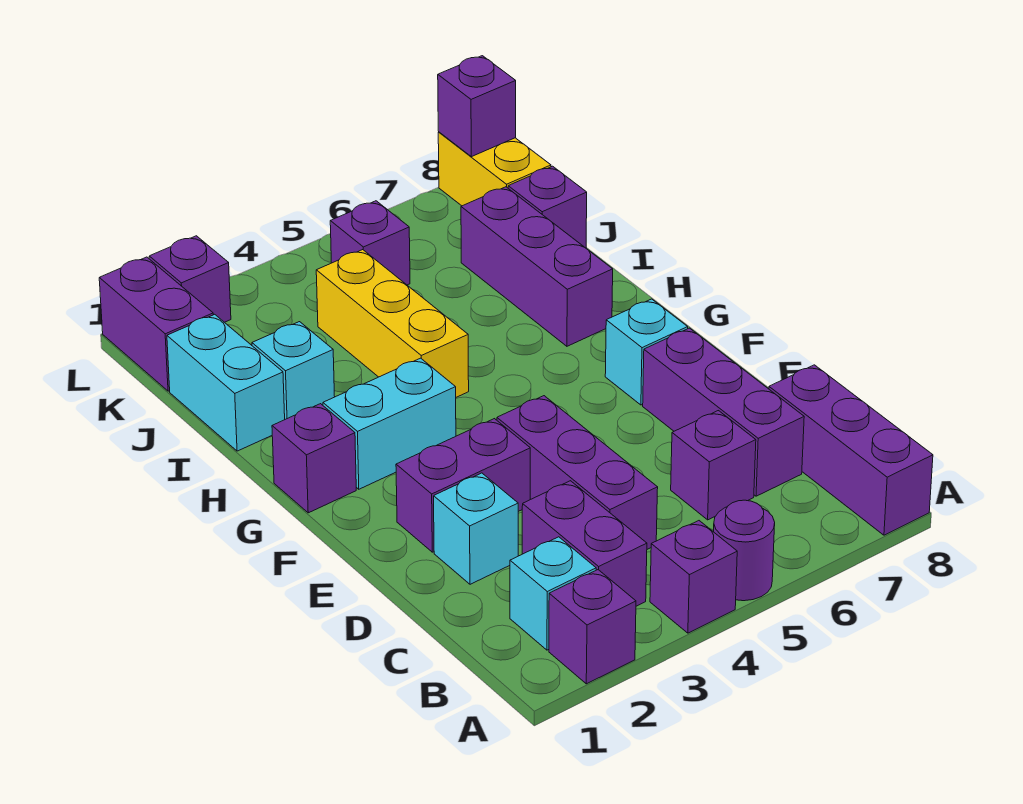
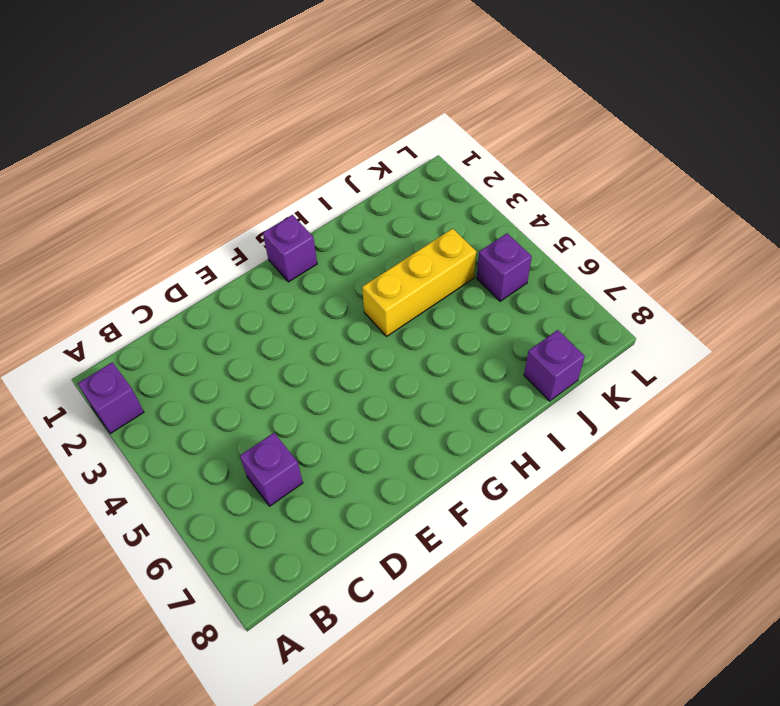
none -> purple 1x1 brick [650,521,737,633]
none -> purple 1x1 round brick [714,500,775,601]
none -> purple 1x3 brick [769,365,933,535]

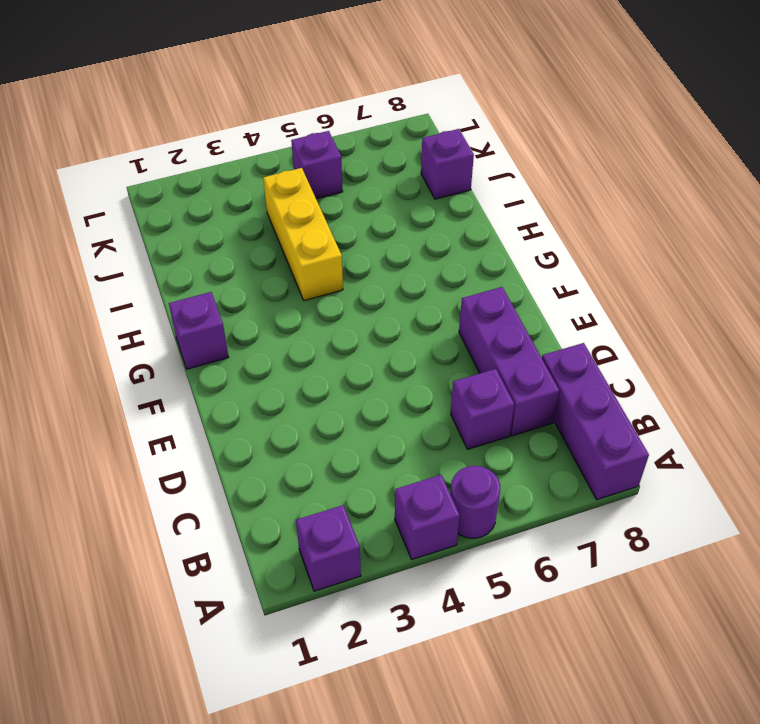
none -> cyan 1x1 brick [510,537,596,650]
none -> purple 1x2 brick [522,481,647,606]
none -> purple 1x3 brick [497,396,658,549]

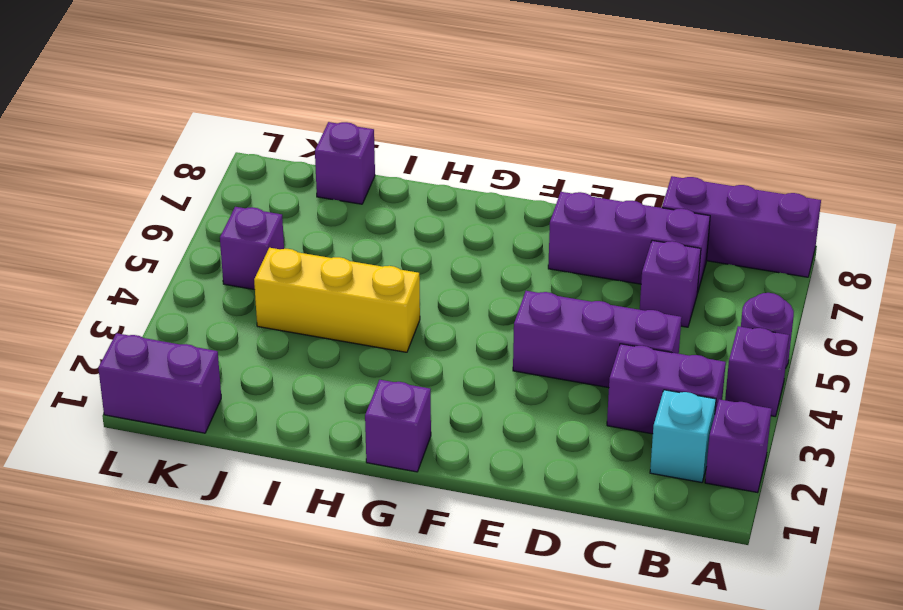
none -> cyan 1x1 brick [434,473,518,584]
none -> purple 1x2 brick [396,419,530,552]
none -> cyan 1x1 brick [605,299,688,405]

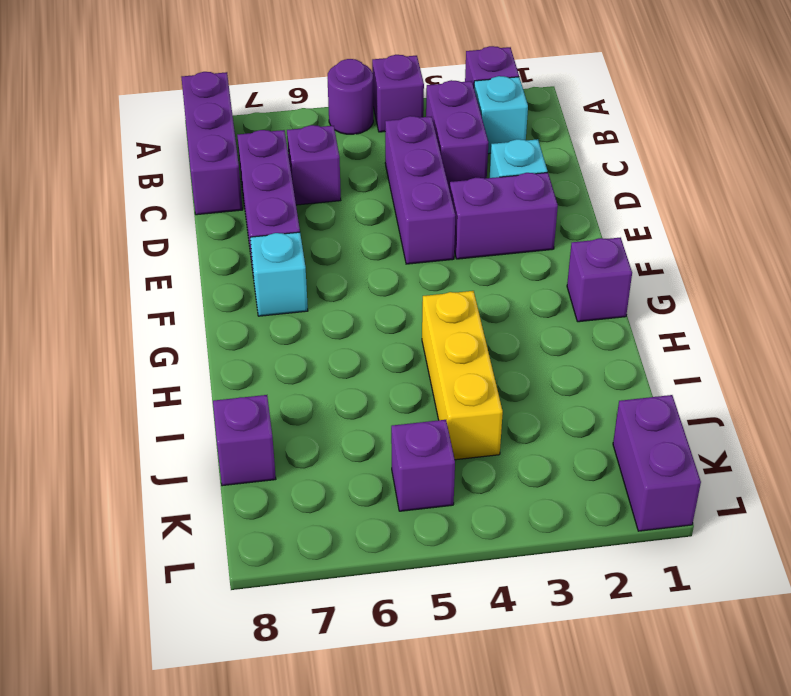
none -> cyan 1x2 brick [323,358,456,489]
none -> purple 1x3 brick [461,187,613,346]
none -> cyan 1x2 brick [167,314,285,451]

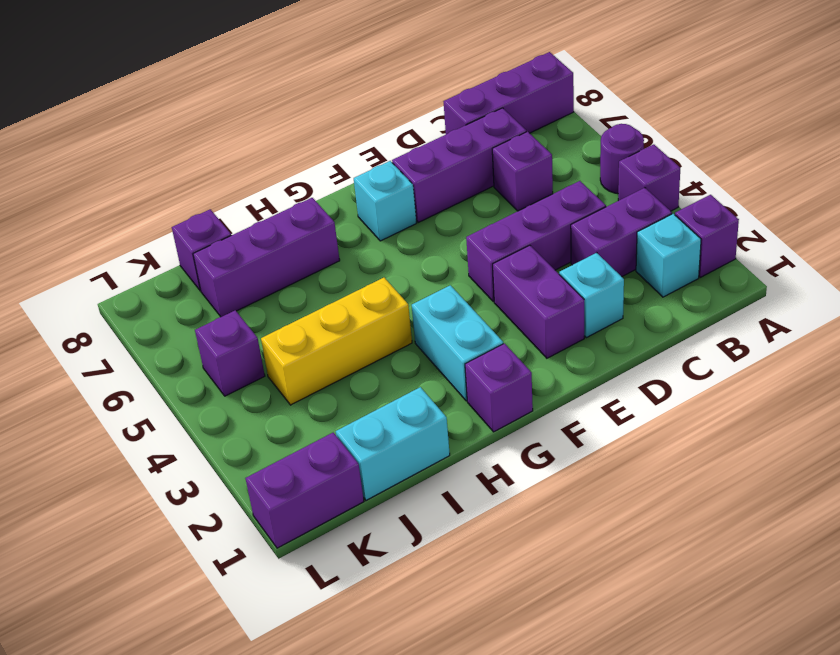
none -> cyan 1x1 brick [252,322,335,419]
none -> yellow 1x2 brick [438,132,551,206]
none -> purple 1x1 brick [149,236,231,322]

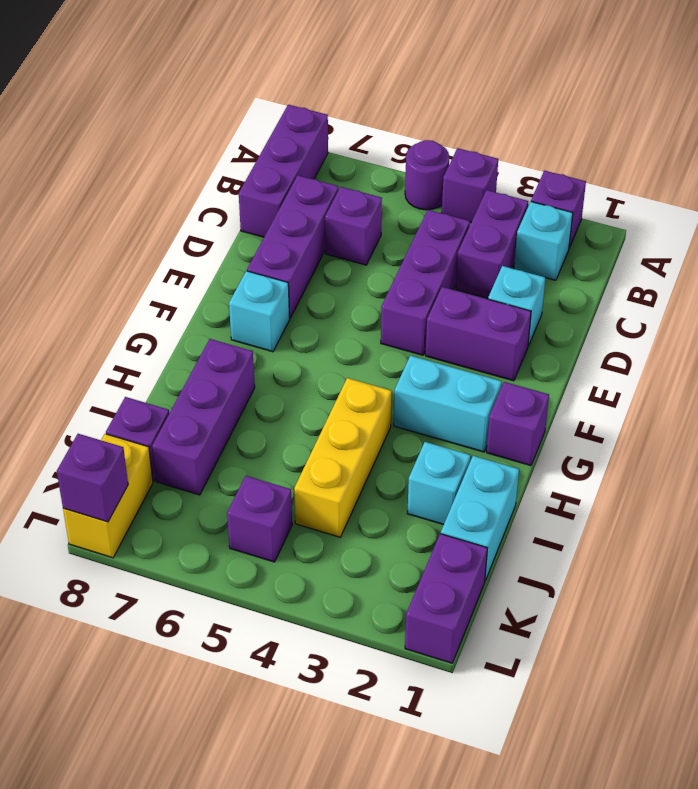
none -> purple 1x1 brick [149,236,231,322]

